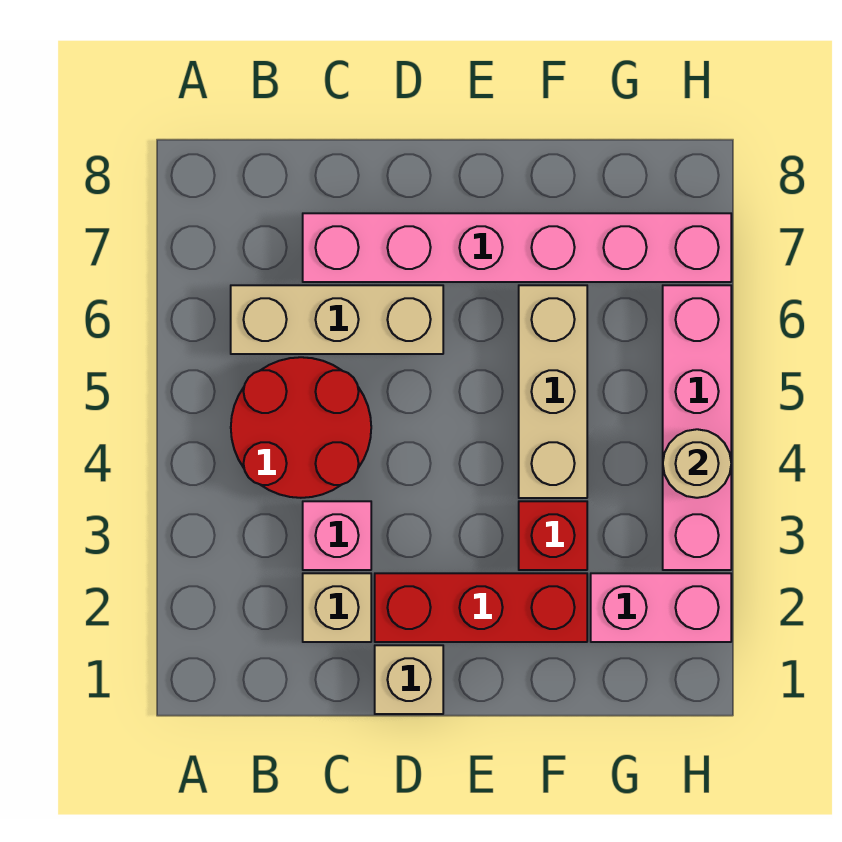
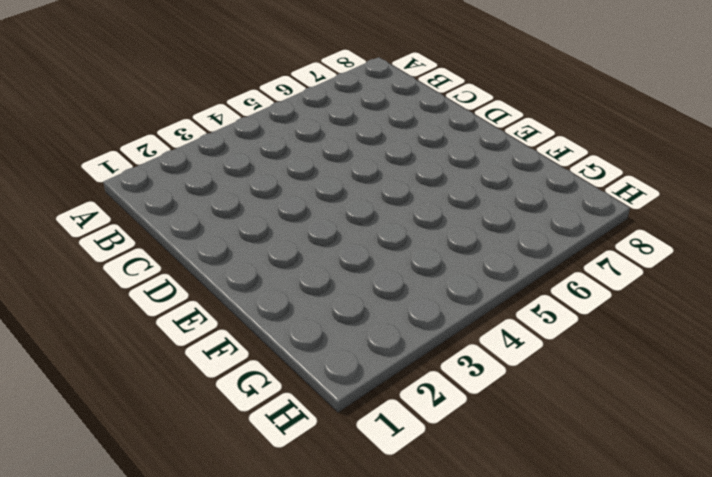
none -> red 2x2 round brick [231,357,371,498]
none -> tan 1x3 brick [231,285,443,354]
none -> tan 1x1 brick [303,573,371,642]

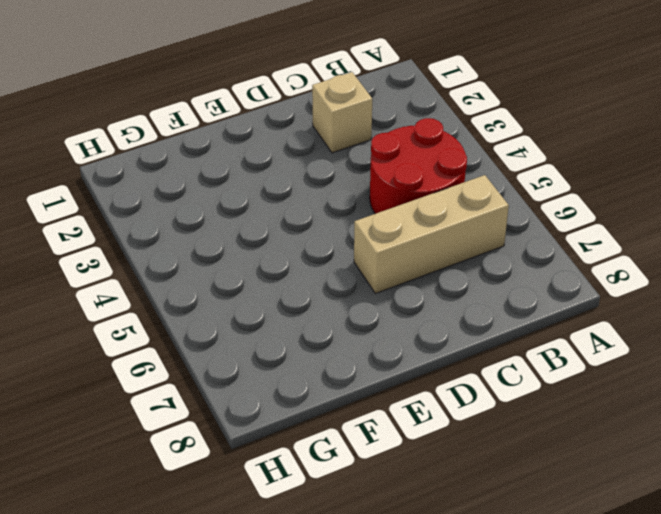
none -> pink 1x1 brick [303,501,371,570]
none -> pink 1x6 brick [303,213,731,282]
none -> tan 1x1 brick [375,645,443,714]

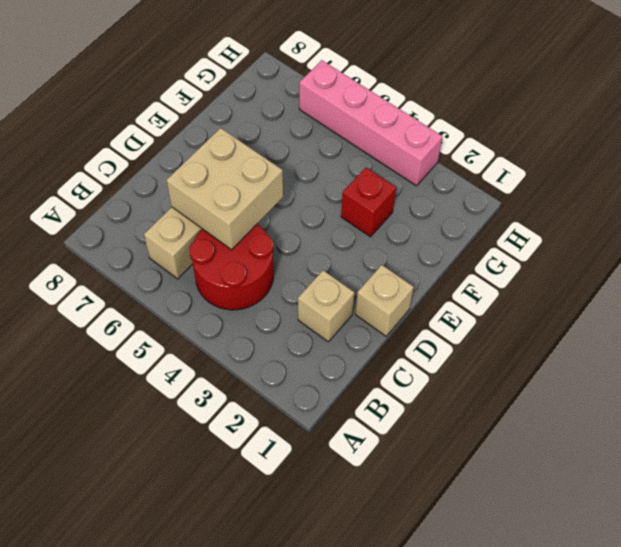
tan 2x2 brick [166,128,283,250] -> none
none -> pink 1x1 brick [303,501,371,570]
none -> pink 1x6 brick [303,213,731,282]
none -> red 1x3 brick [375,573,587,642]

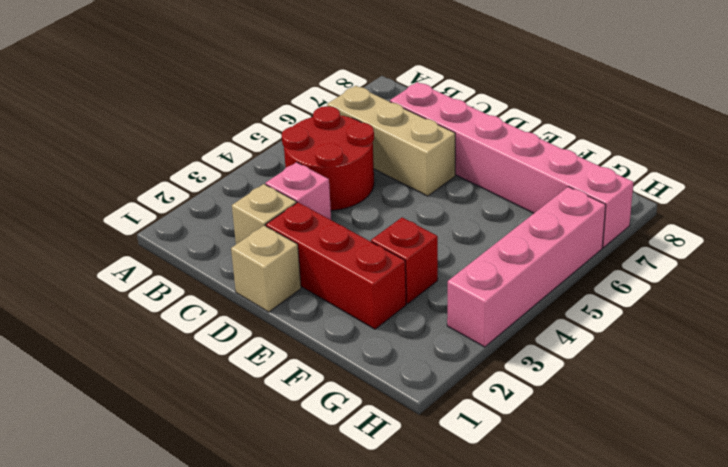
none -> tan 1x3 brick [519,285,587,498]
none -> pink 1x2 brick [591,573,731,642]
none -> tan 1x1 round brick [663,429,731,498]

